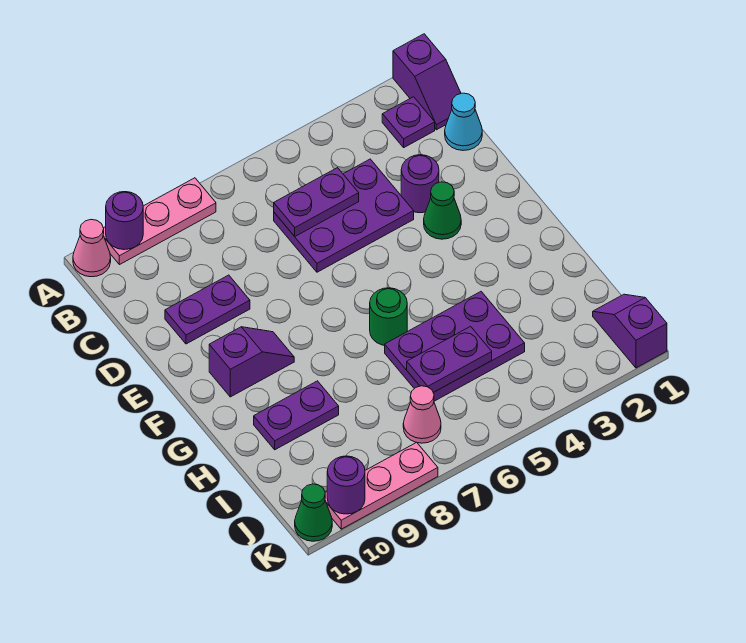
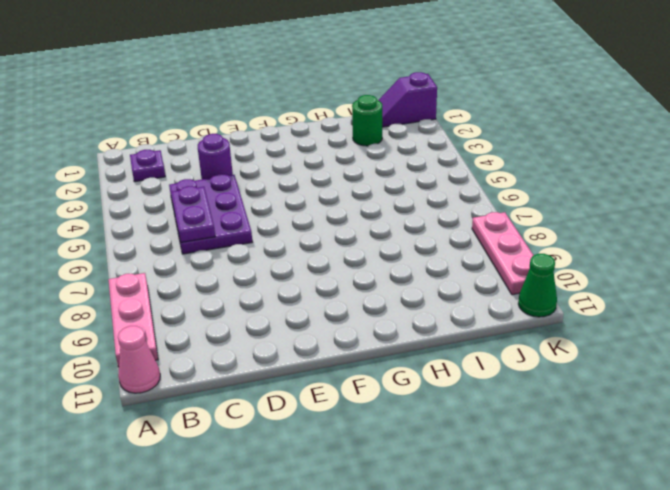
green 1x1 round brick [352,95,382,146] -> green 1x1 round brick moved to [370,288,407,345]
none -> purple 1x2 slope [393,34,461,130]
none -> cyan 1x1 cone [445,93,482,150]
none -> purple 1x2 plate [165,275,250,344]

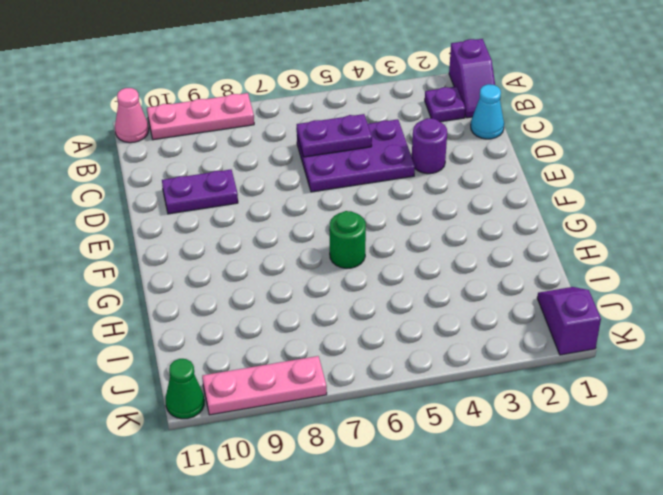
none -> green 1x1 cone [424,182,461,239]
none -> purple 1x2 slope [209,327,294,397]
none -> purple 2x3 plate [385,292,525,401]

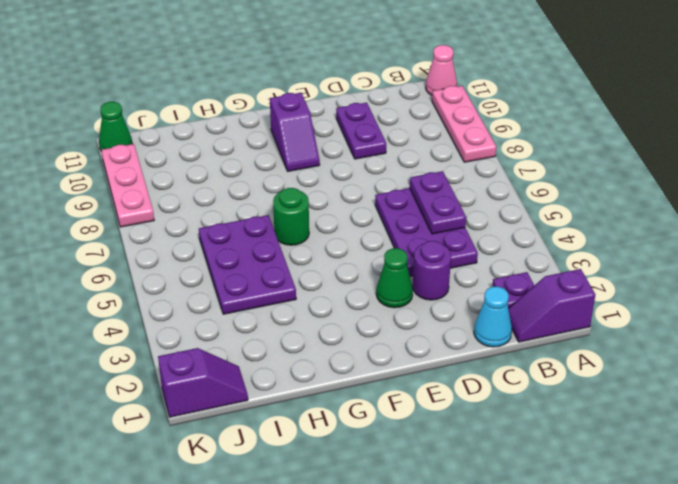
none -> purple 1x2 plate [254,381,339,450]
none -> pink 1x1 cone [403,386,441,443]
none -> purple 1x1 round brick [106,192,143,250]

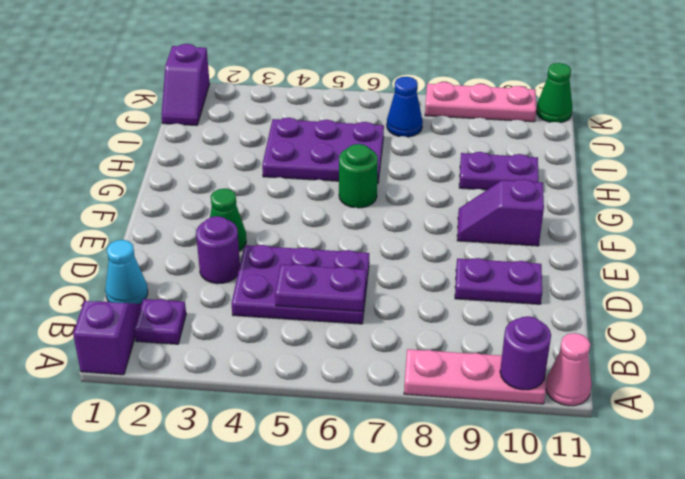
blue 1x1 cone [387,77,423,137] -> pink 1x1 cone [403,386,441,443]
none -> purple 1x2 plate [407,327,492,393]
none -> purple 1x1 round brick [327,456,365,514]

